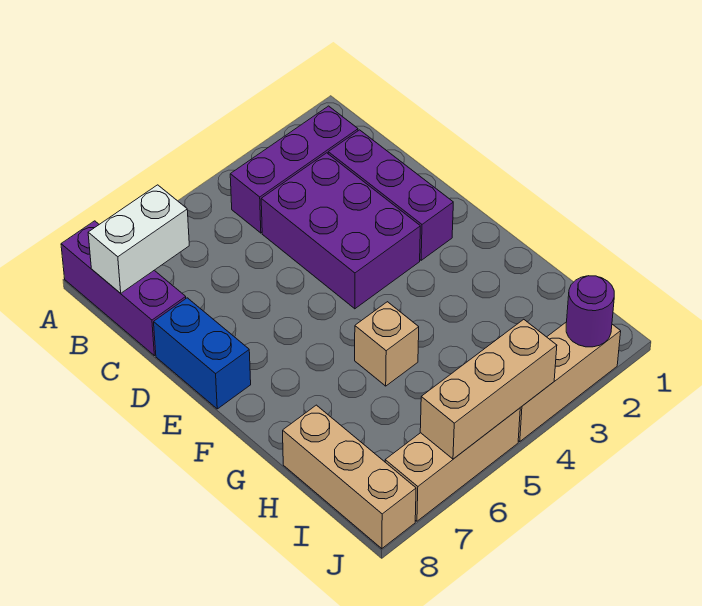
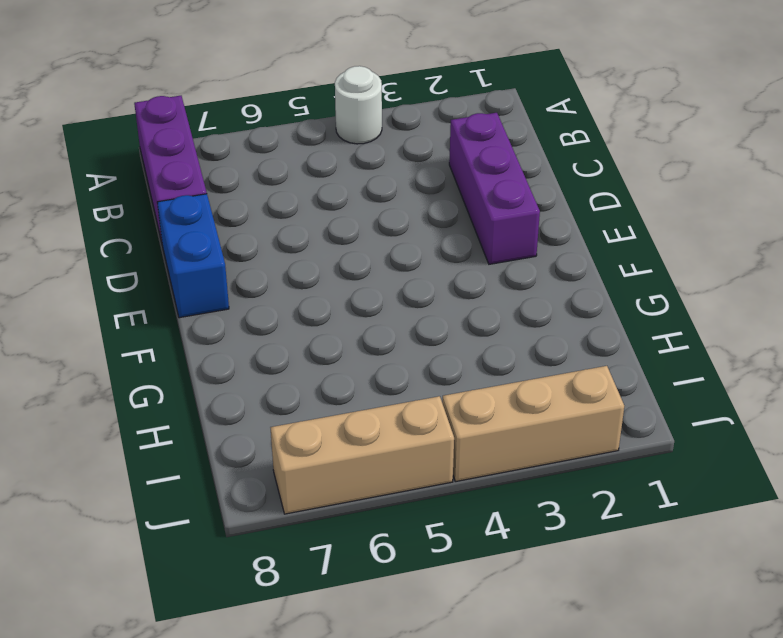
white 1x1 round brick [335,66,382,144] -> none
none -> purple 1x3 brick [230,106,358,233]
none -> purple 2x3 brick [261,153,420,309]
none -> tan 1x1 brick [355,302,419,386]

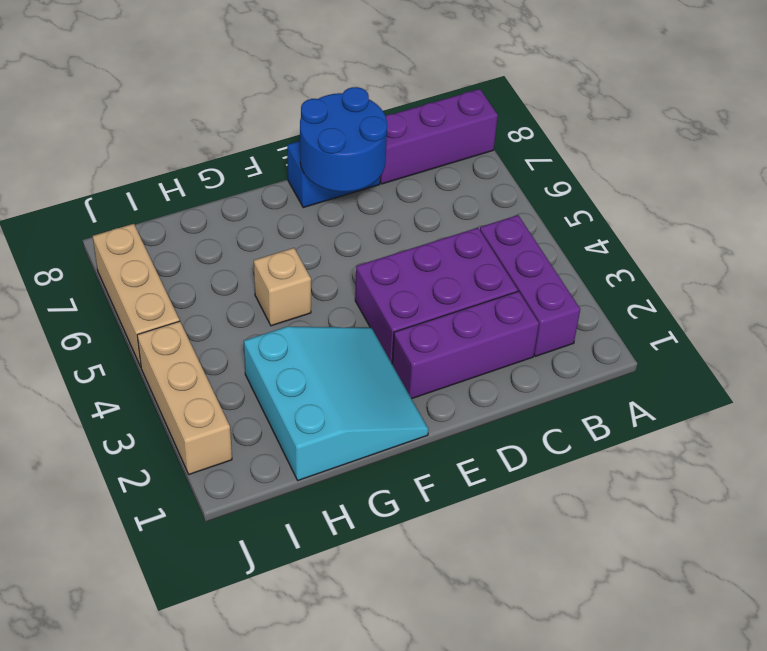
blue 2x2 round brick [300,87,387,192] -> none
cyan 3x3 slope [244,327,429,480] -> none
none -> tan 1x3 brick [283,405,416,549]
none -> white 1x2 brick [88,185,189,293]
none -> purple 1x1 round brick [566,276,614,347]

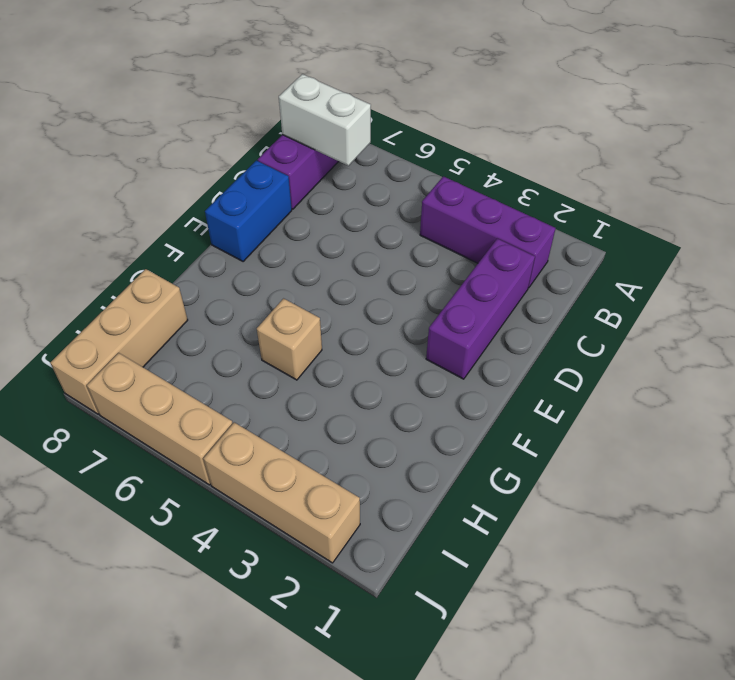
none -> purple 2x3 brick [261,153,420,309]
none -> purple 1x1 round brick [566,276,614,347]
none -> tan 1x3 brick [420,319,557,459]

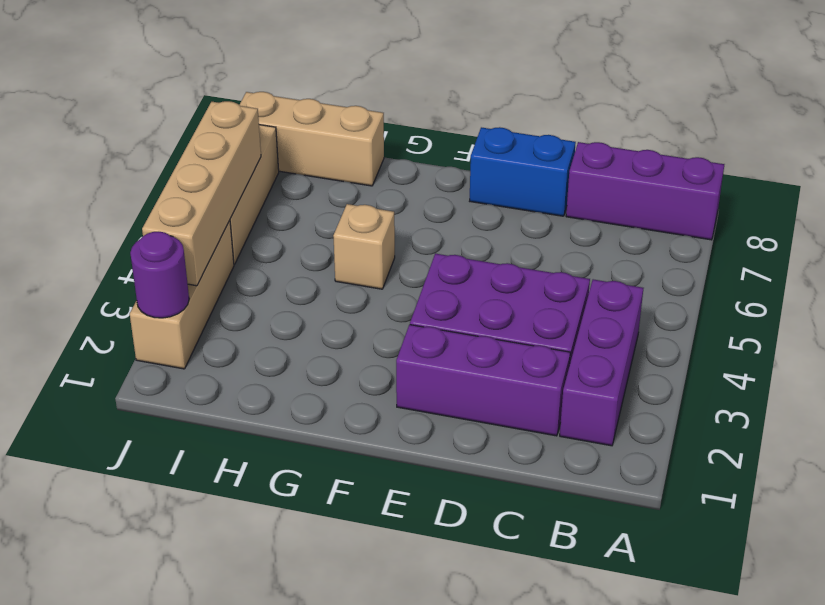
tan 1x4 brick [142,101,261,286] -> tan 1x3 brick [420,319,557,459]
none -> white 1x2 brick [88,185,189,293]

